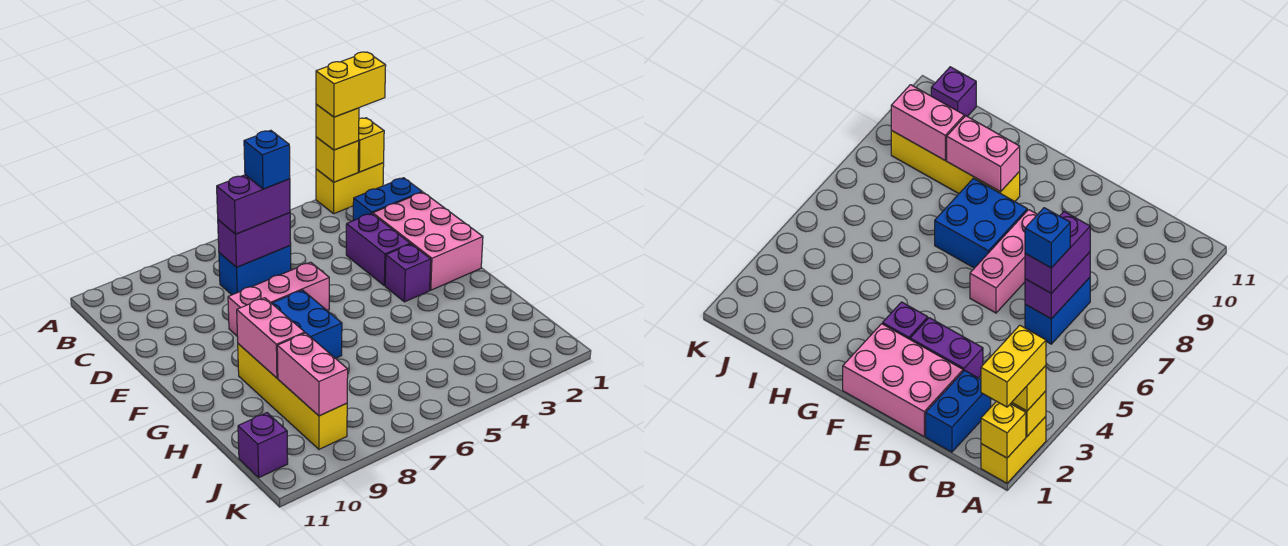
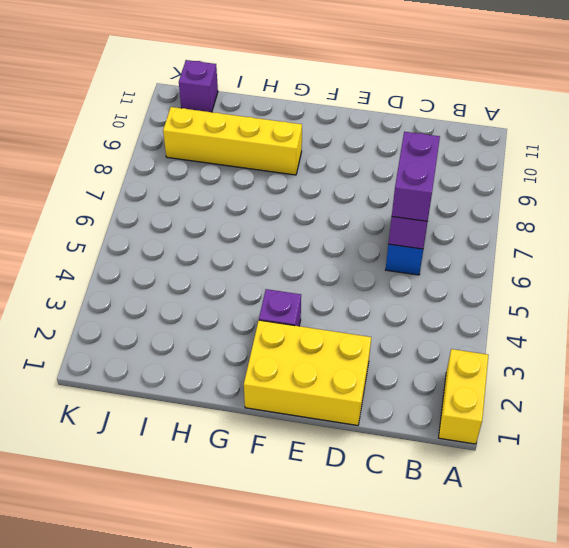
yellow 2x3 brick [244,320,371,426] -> pink 2x3 brick [373,192,483,290]
none -> blue 1x2 brick [353,178,422,221]
none -> purple 1x2 brick [346,213,410,286]
none -> pink 1x3 brick [228,262,329,336]

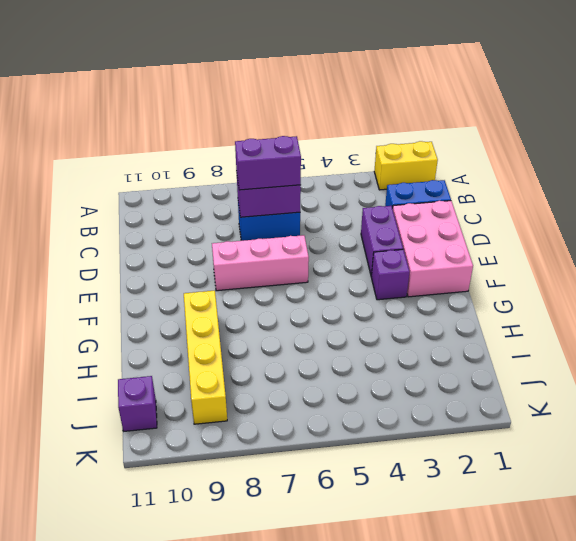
none -> blue 2x2 brick [272,290,342,358]
none -> yellow 1x1 brick [358,118,384,172]
none -> yellow 1x1 brick [316,137,359,182]

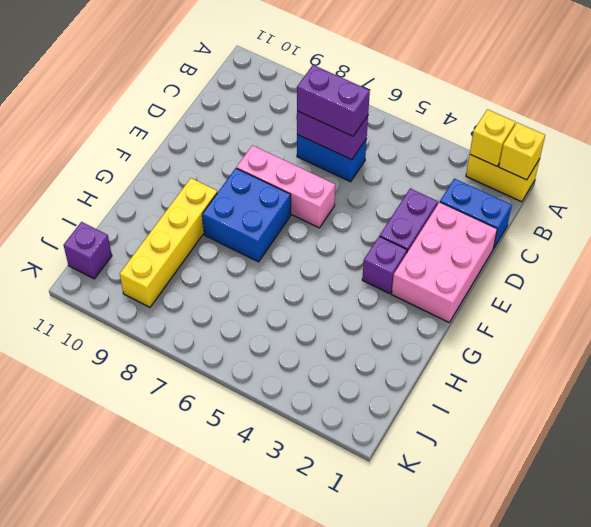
none -> pink 1x2 brick [237,298,305,378]
none -> pink 1x2 brick [277,333,348,416]
none -> yellow 1x1 brick [316,104,359,150]

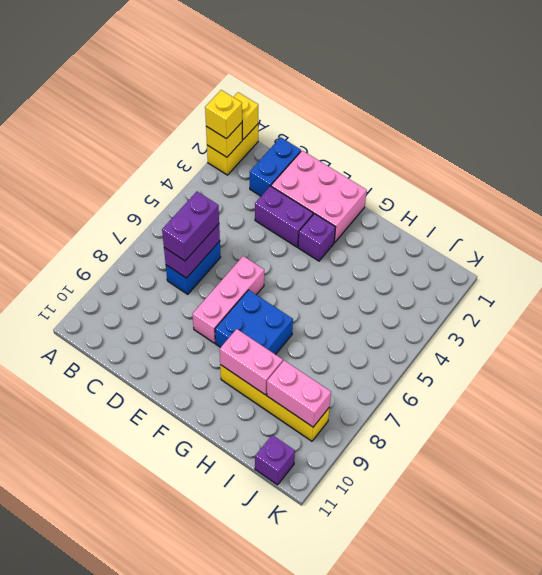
none -> yellow 1x2 brick [316,52,386,117]
none -> blue 1x1 brick [244,130,290,189]

